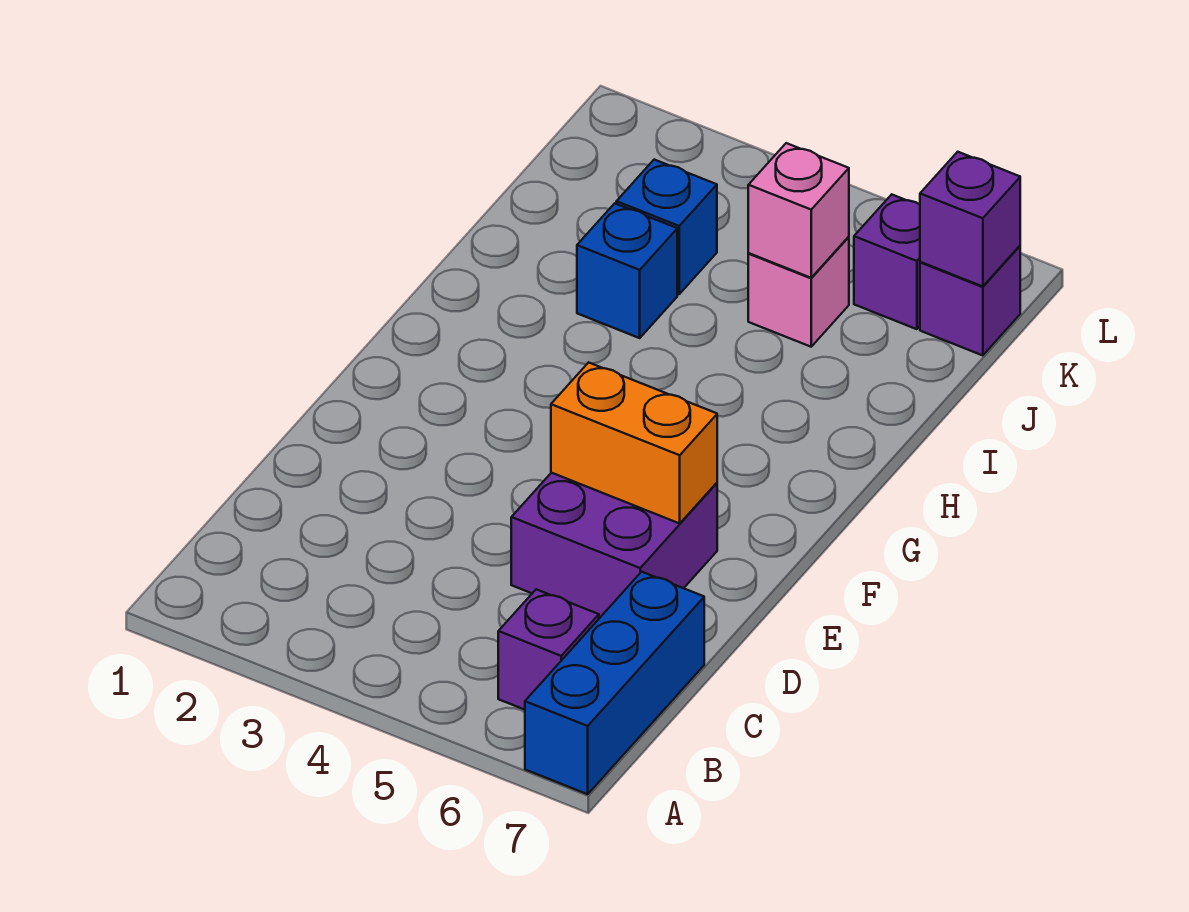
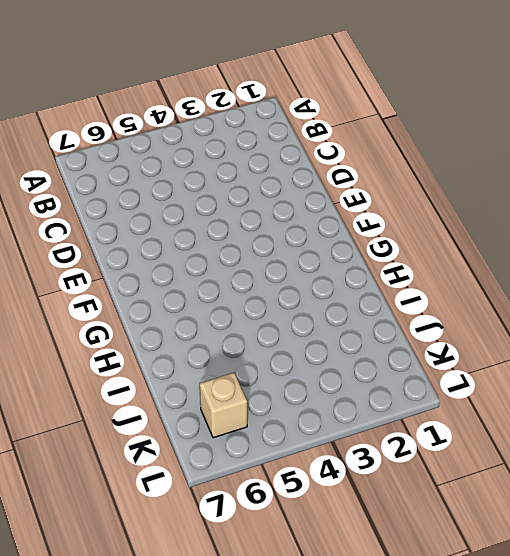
tan 1x1 brick [200,373,247,438] -> purple 1x1 brick [854,194,920,329]
none -> blue 1x3 brick [525,572,704,794]
none -> purple 1x1 brick [498,589,599,710]

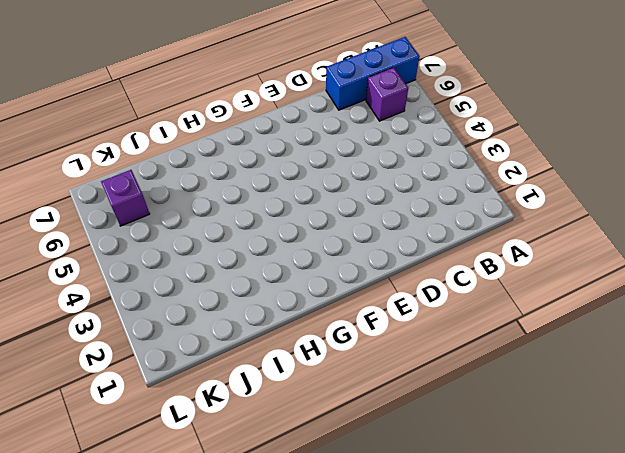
none -> purple 2x2 brick [511,473,717,618]
none -> blue 1x1 brick [577,203,677,338]

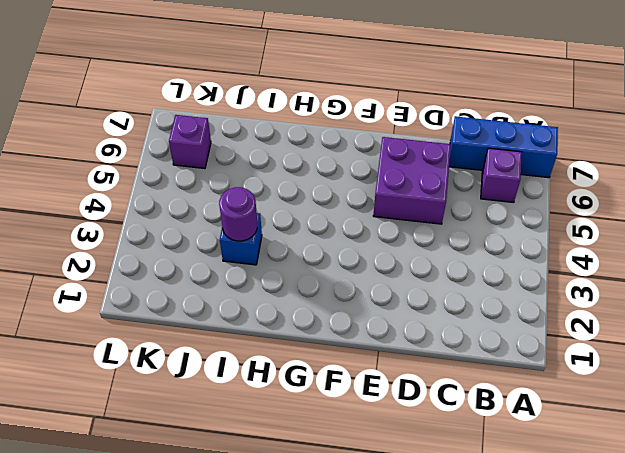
purple 1x1 round brick [219,187,257,241] -> none
none -> blue 1x1 brick [616,160,717,294]
none -> pink 1x1 brick [748,237,849,347]

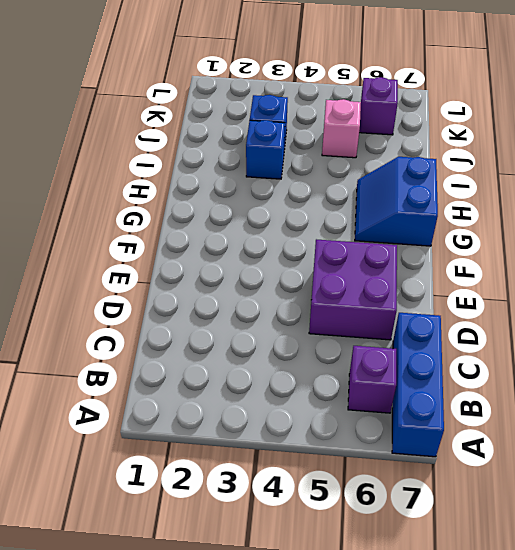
blue 2x2 slope [355,157,438,246] -> none
none -> purple 1x1 brick [920,246,1020,355]
none -> orange 1x2 brick [551,362,717,523]

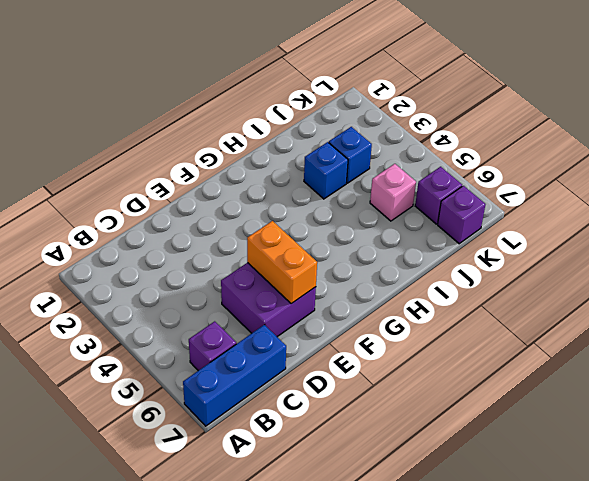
none -> pink 1x1 brick [748,143,849,278]
none -> purple 1x1 brick [920,152,1020,287]

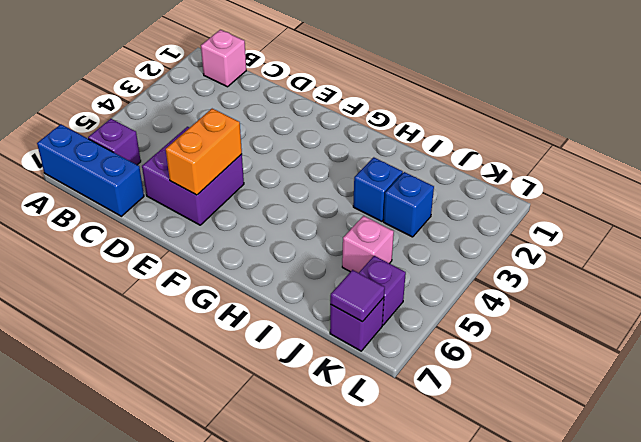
pink 1x1 brick [201,30,246,87] -> pink 1x1 brick moved to [748,143,849,278]
purple 1x1 tile [330,270,385,322] -> purple 1x1 brick [920,152,1020,287]

